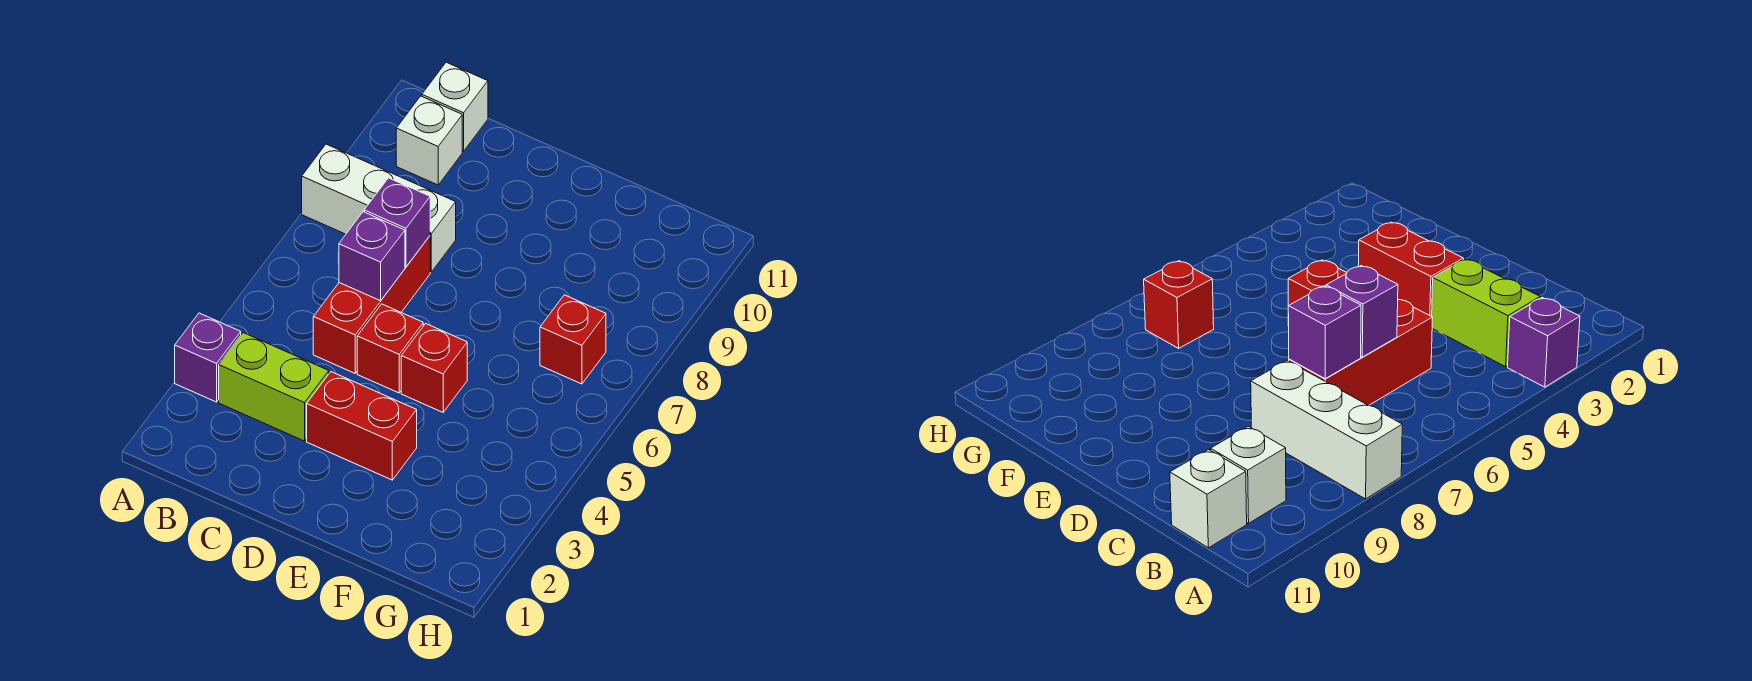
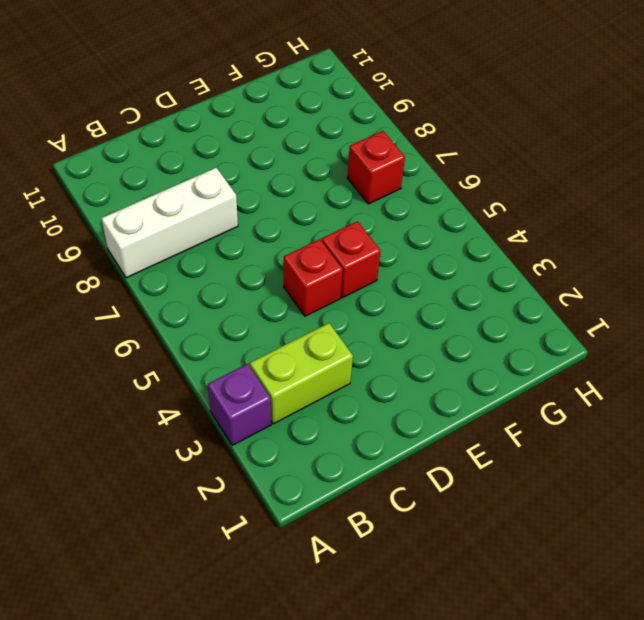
none -> white 1x1 brick [396,96,462,185]
none -> white 1x1 brick [422,62,488,151]
none -> red 1x3 brick [313,236,430,373]

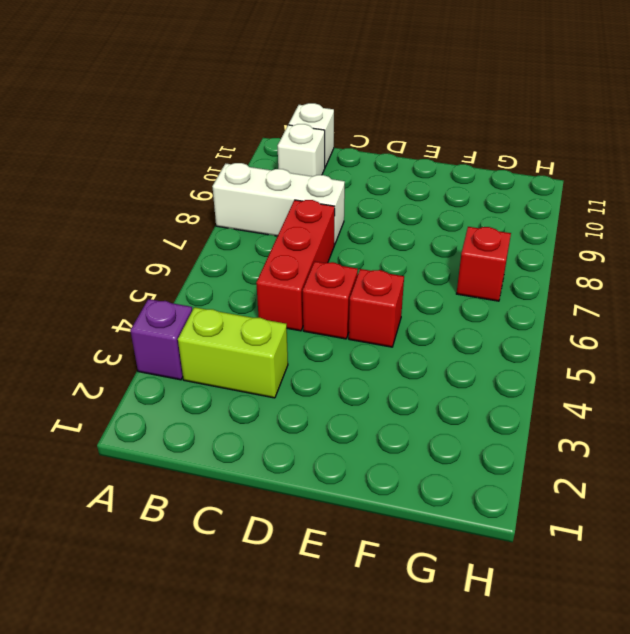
none -> red 1x2 brick [307,372,417,480]
none -> purple 1x1 brick [339,212,405,301]
none -> purple 1x1 brick [364,178,430,267]

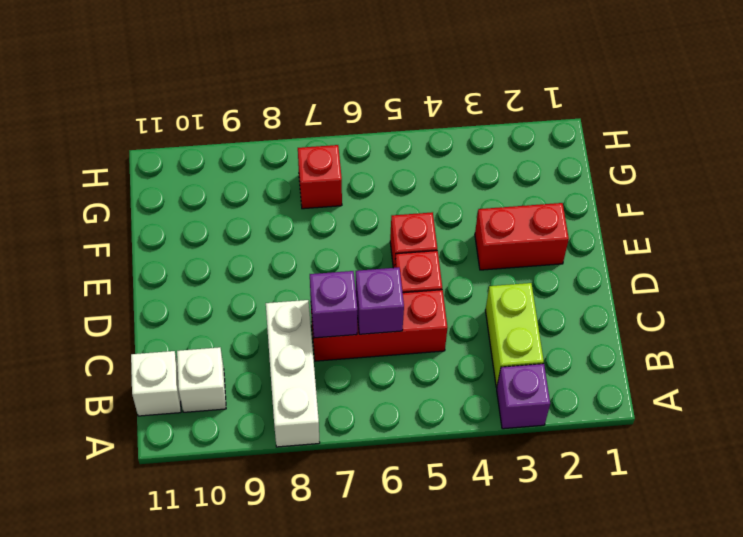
red 1x2 brick [475,203,569,270] -> red 1x2 brick turned to [307,372,417,480]

